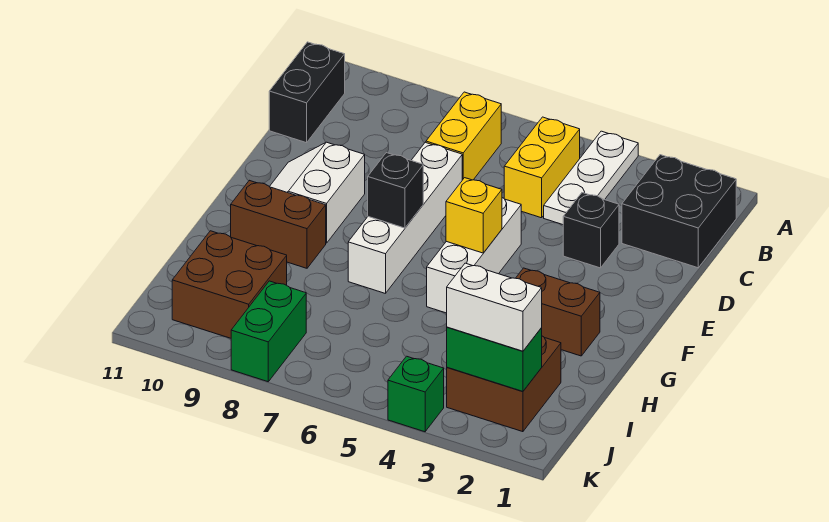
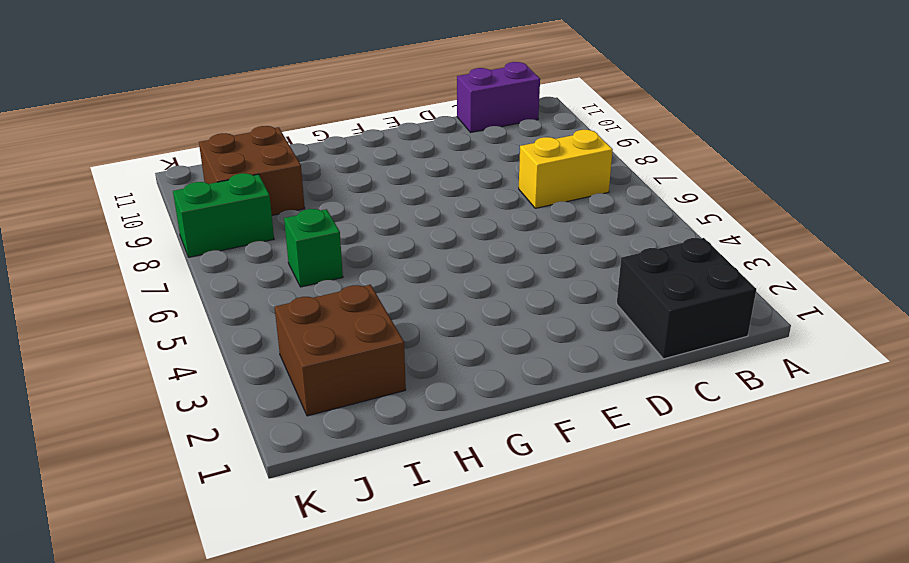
purple 1x2 brick [457,62,540,133] -> black 1x2 brick [269,42,345,143]
green 1x1 brick [284,209,343,287] -> green 1x1 brick moved to [388,356,444,432]
none -> white 1x3 plate [544,131,638,225]
none -> yellow 1x2 brick [504,117,580,218]
none -> black 1x1 brick [563,193,619,268]

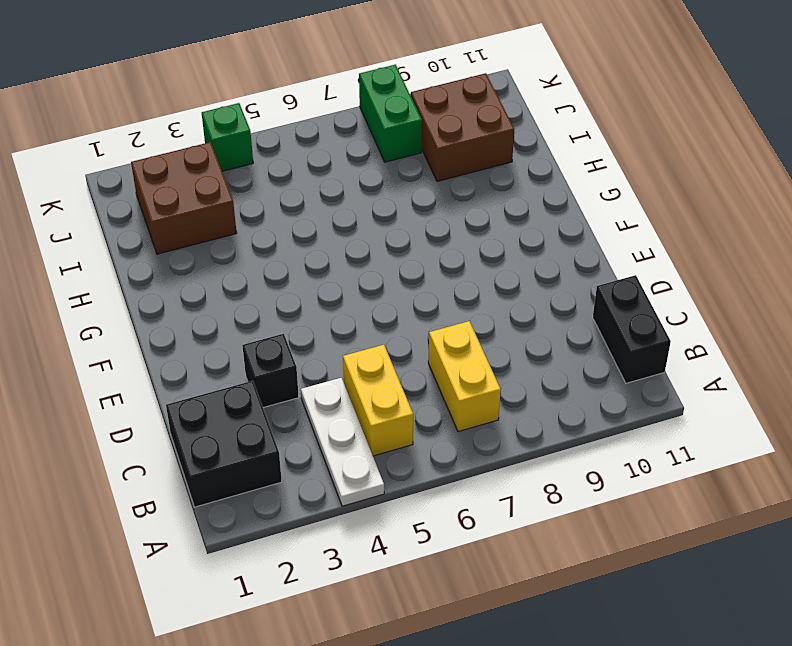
none -> white 1x4 brick [348,142,462,294]
none -> white 1x3 brick [427,198,521,313]
none -> white 2x2 slope [270,142,365,243]

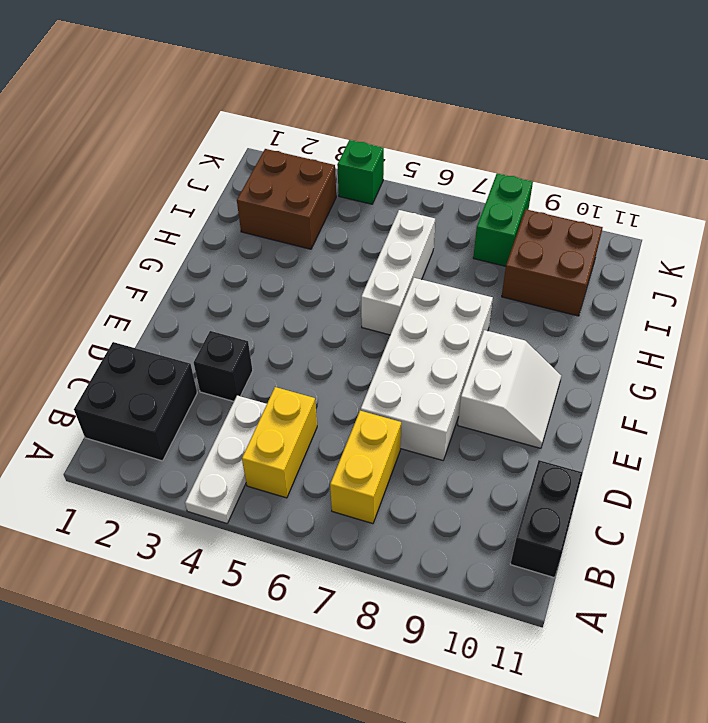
white 2x4 brick [361,278,493,460] -> white 1x4 brick [348,142,462,294]
white 1x3 brick [361,210,435,335] -> white 1x3 brick moved to [427,198,521,313]
none -> brown 1x2 brick [516,268,600,356]
none -> brown 1x2 brick [231,180,326,268]
none -> yellow 1x1 brick [446,178,502,253]

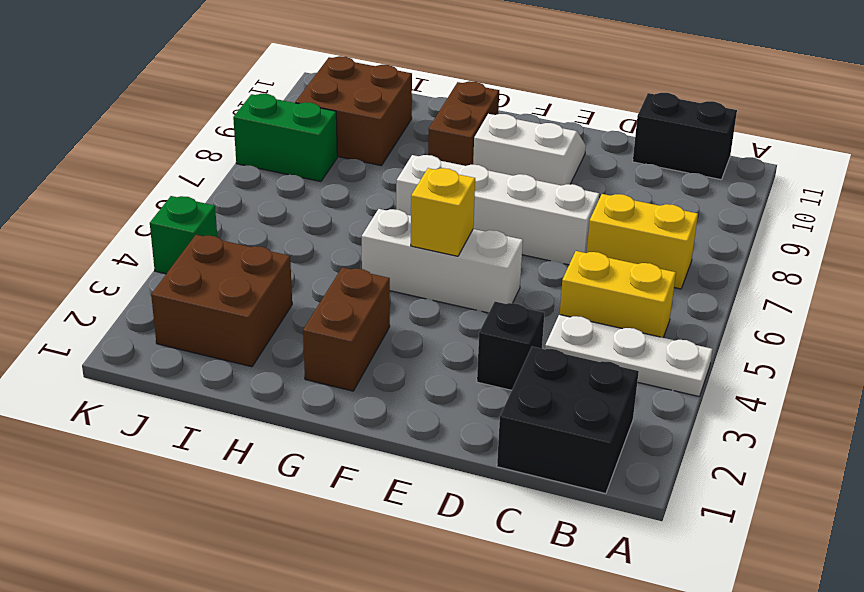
none -> black 1x1 brick [368,153,423,228]
none -> green 1x2 brick [447,327,542,391]
none -> white 1x2 brick [447,263,542,351]

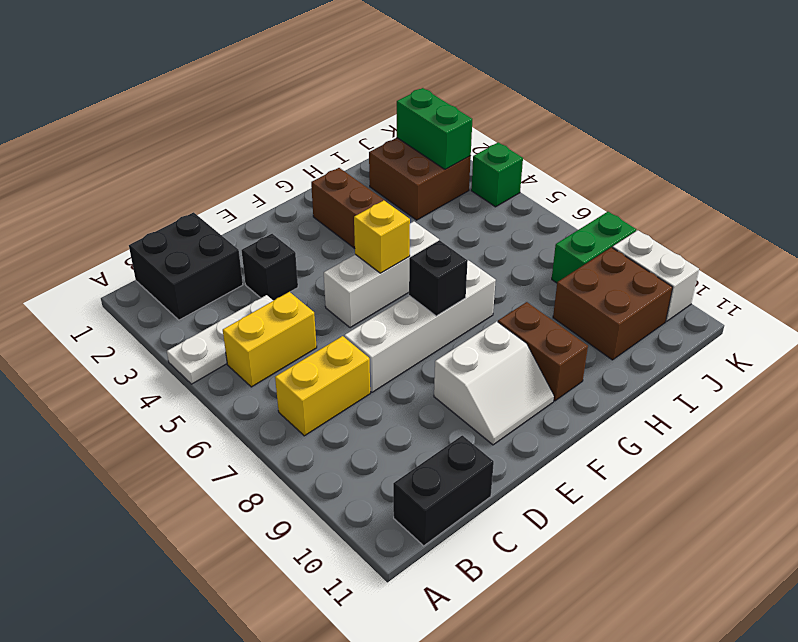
white 1x2 brick [613,230,699,321] -> white 1x2 brick moved to [447,263,542,351]

